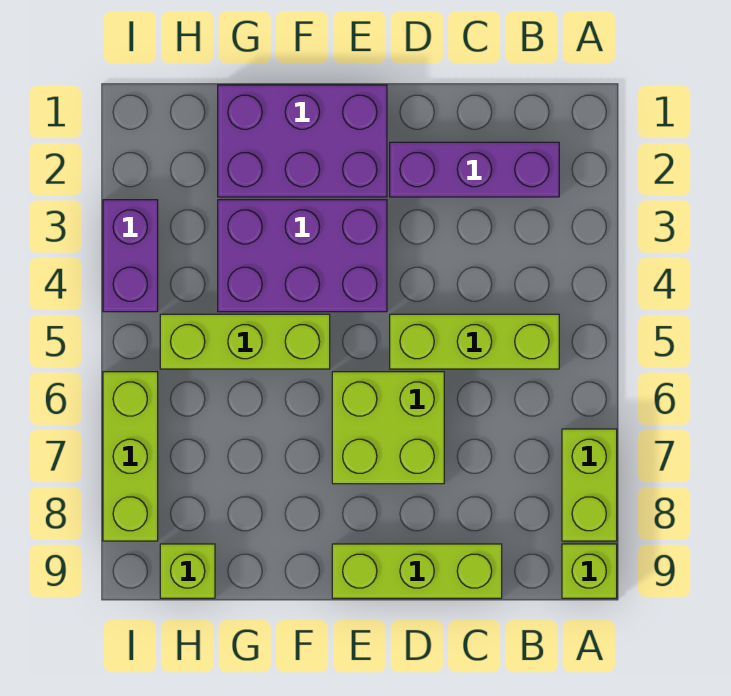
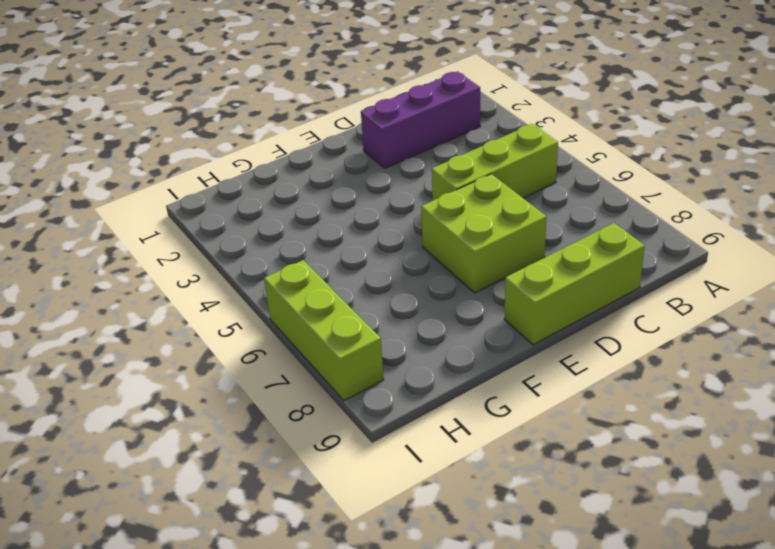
none -> lime 1x2 brick [562,429,617,541]
none -> lime 1x1 brick [562,544,617,598]
none -> purple 2x3 brick [218,85,387,197]

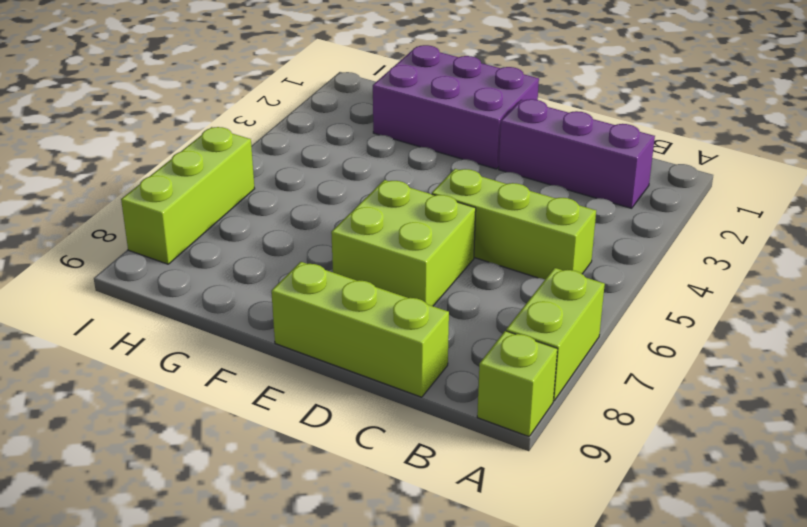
none -> purple 2x3 brick [218,200,387,312]
none -> lime 1x3 brick [160,314,330,369]
none -> lime 1x1 brick [160,544,215,598]

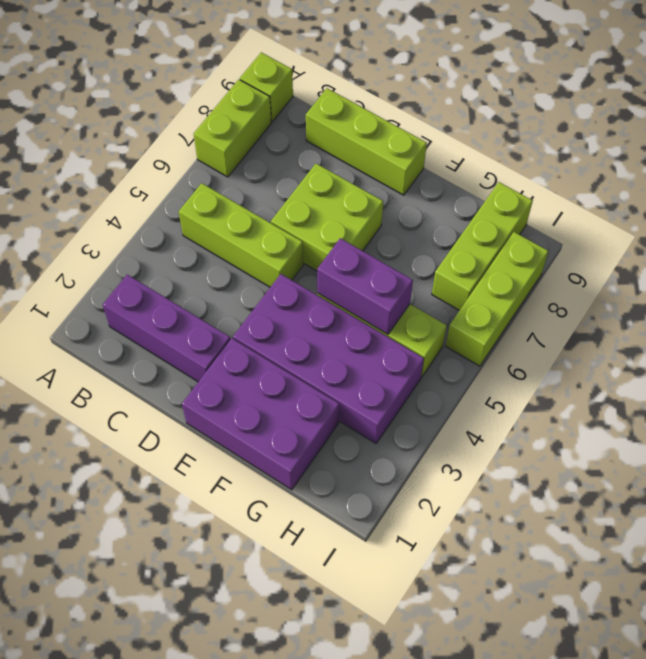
purple 2x4 brick [233,274,424,443] -> purple 2x3 brick [218,200,387,312]
purple 1x2 brick [317,238,413,334] -> purple 1x2 brick turned to [103,200,158,312]
lime 1x3 brick [432,182,533,310] -> lime 1x1 brick [160,544,215,598]

